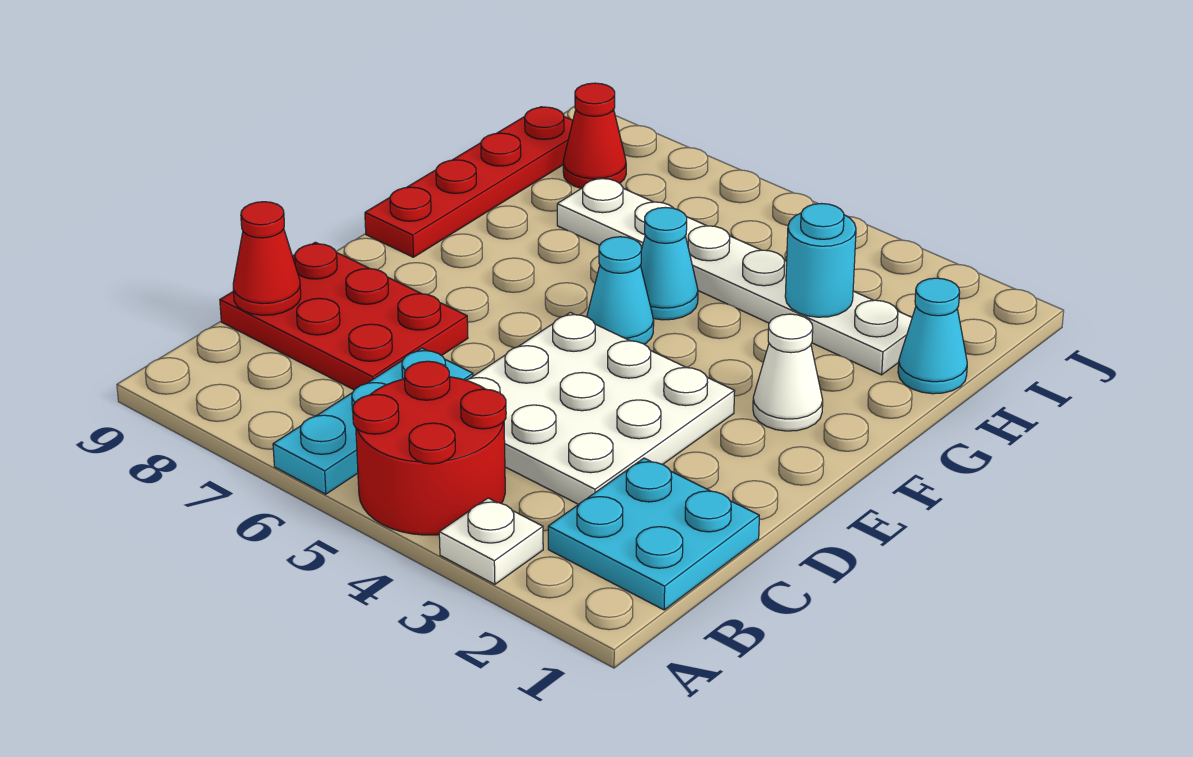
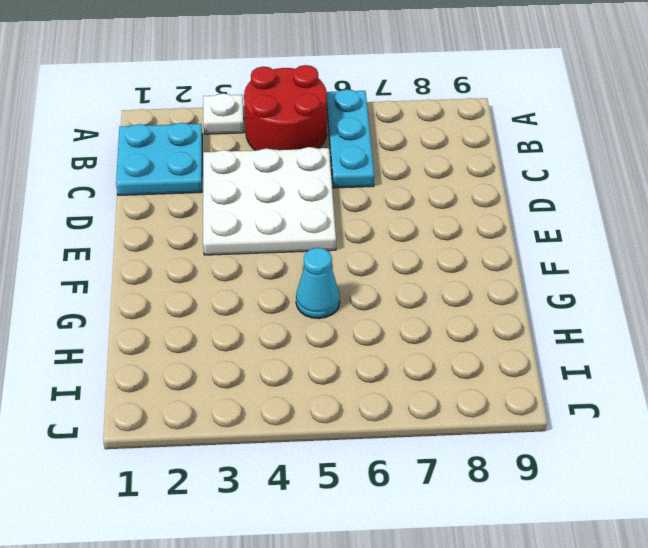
none -> red 2x3 plate [220,242,468,390]
none -> white 1x1 cone [753,314,823,431]
none -> cyan 1x1 cone [587,237,654,344]

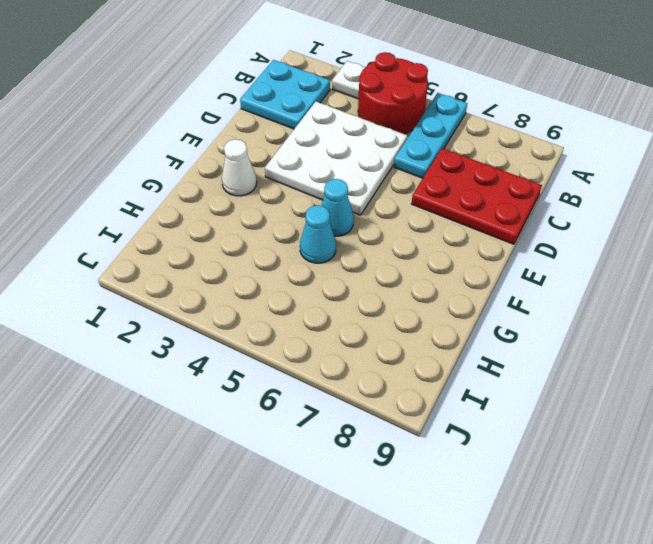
none -> red 1x4 plate [365,107,573,257]
none -> cyan 1x1 cone [898,278,967,394]
none -> white 1x6 plate [557,178,912,375]

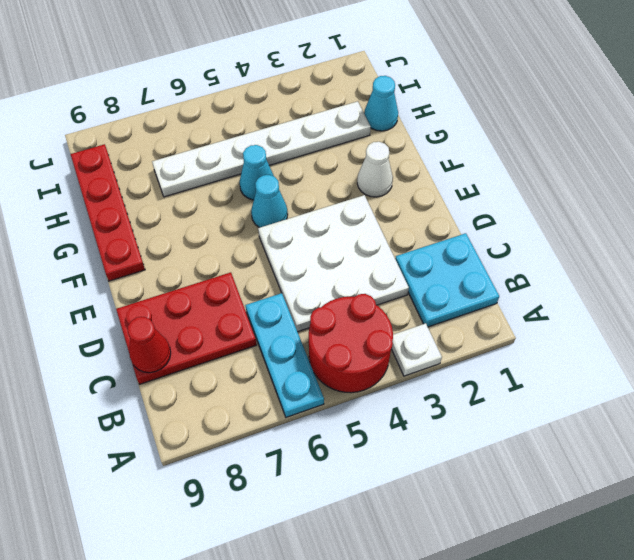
none -> red 1x1 cone [563,83,626,188]
none -> cyan 1x1 round brick [785,204,856,317]

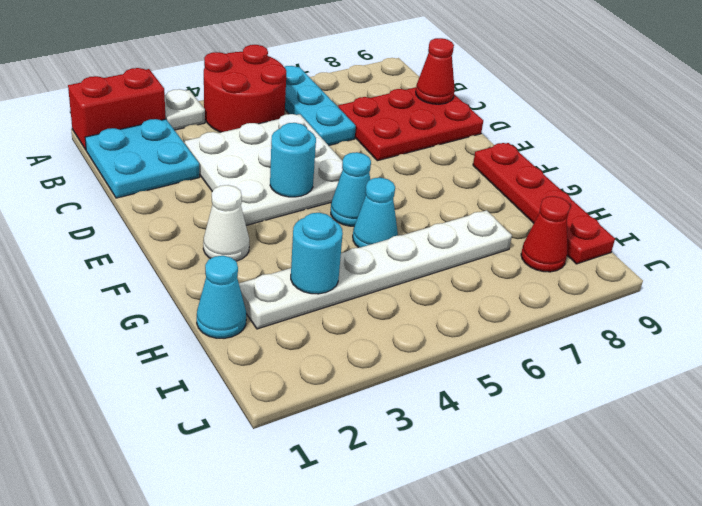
red 1x2 brick [68,68,165,150] -> none
cyan 1x1 round brick [270,123,316,197] -> none

